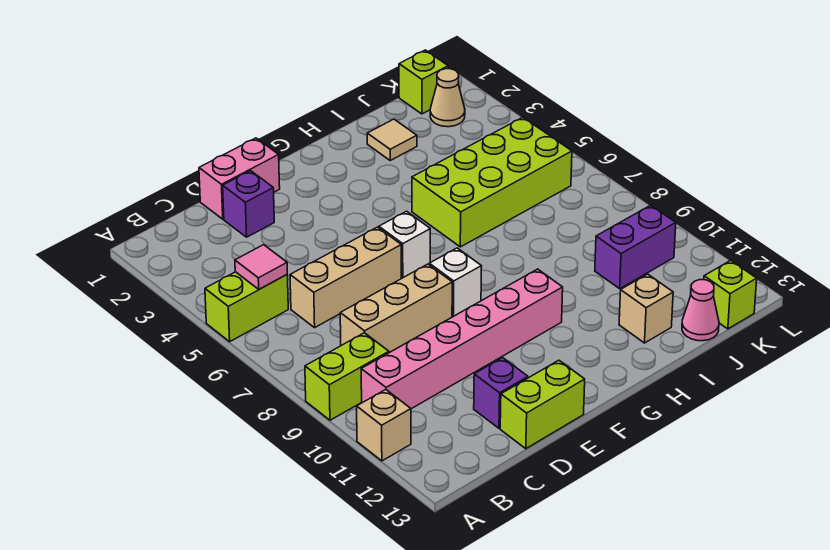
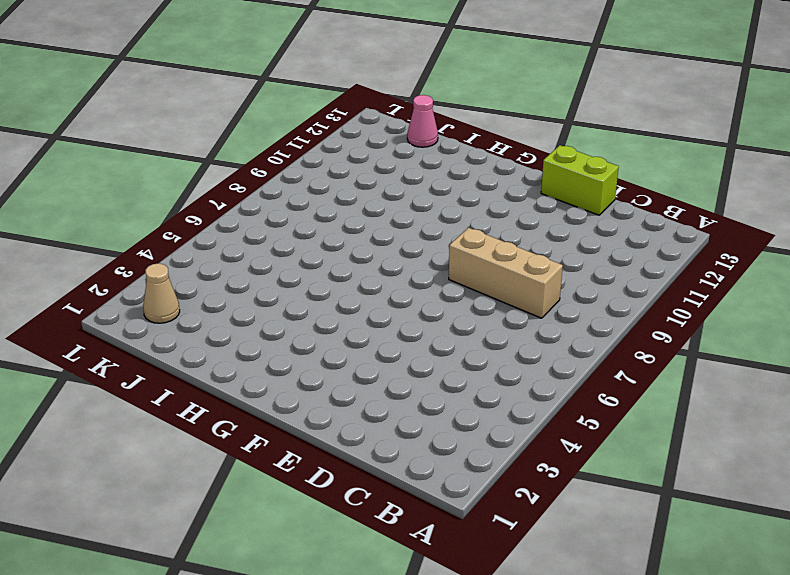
none -> lime 1x2 brick [205,272,288,342]
none -> lime 1x2 brick [305,333,389,420]
none -> tan 1x1 brick [357,390,411,461]

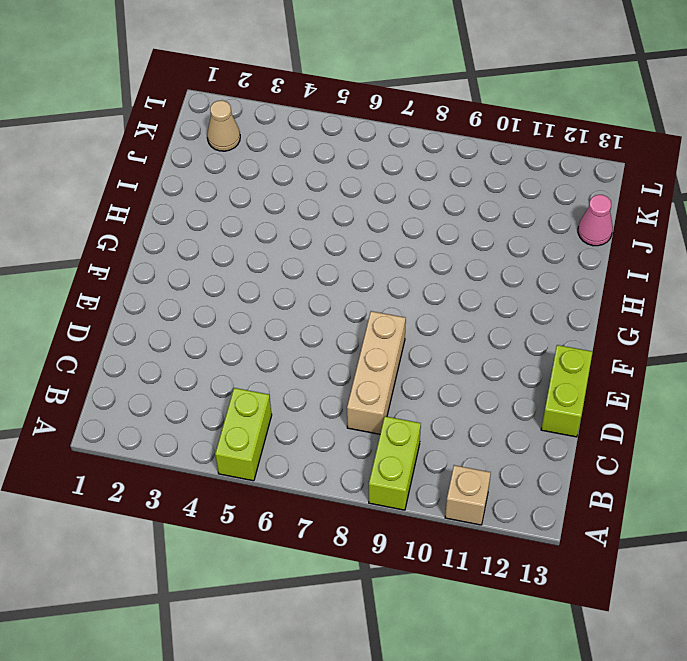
none -> pink 1x6 brick [361,269,563,409]
none -> tan 1x3 brick [290,227,401,328]
none -> pink 1x2 brick [199,138,280,219]

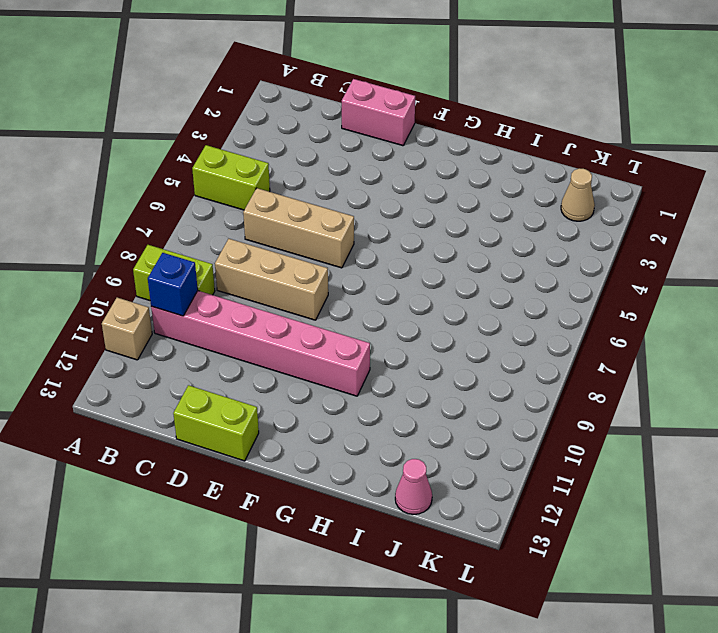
blue 1x1 brick [148,253,198,316] -> none
none -> purple 1x1 brick [223,171,274,237]
none -> purple 1x1 brick [474,358,528,428]
none -> white 1x1 brick [379,211,430,278]

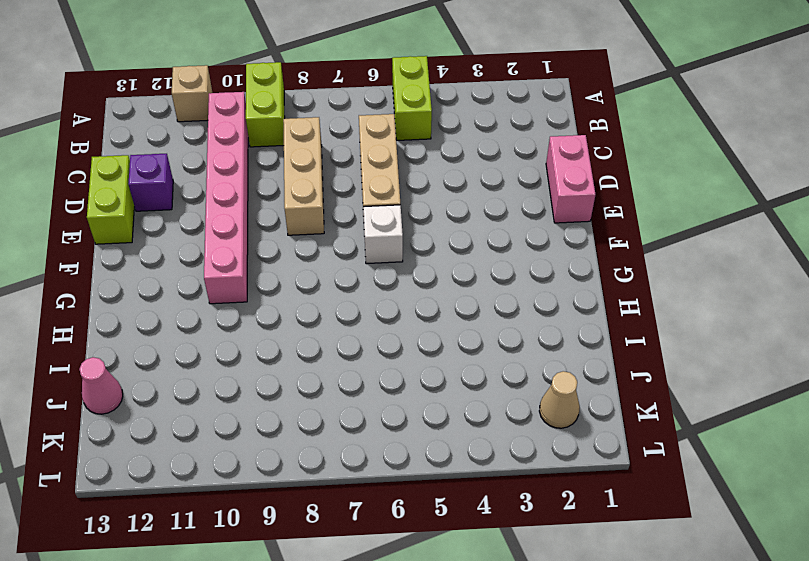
none -> purple 1x1 brick [223,171,274,237]
none -> white 1x1 brick [429,248,482,316]
none -> lime 2x4 brick [412,117,572,247]

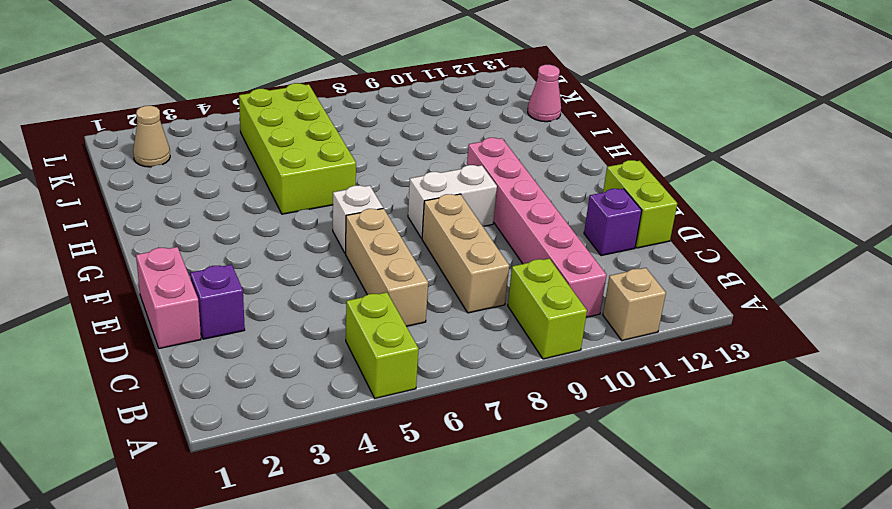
white 1x2 brick [408,165,497,238] -> white 1x1 brick [429,248,482,316]
none -> tan 1x1 tile [367,119,417,160]
none -> tan 1x1 brick [619,274,673,343]
none -> purple 1x2 brick [595,205,676,289]

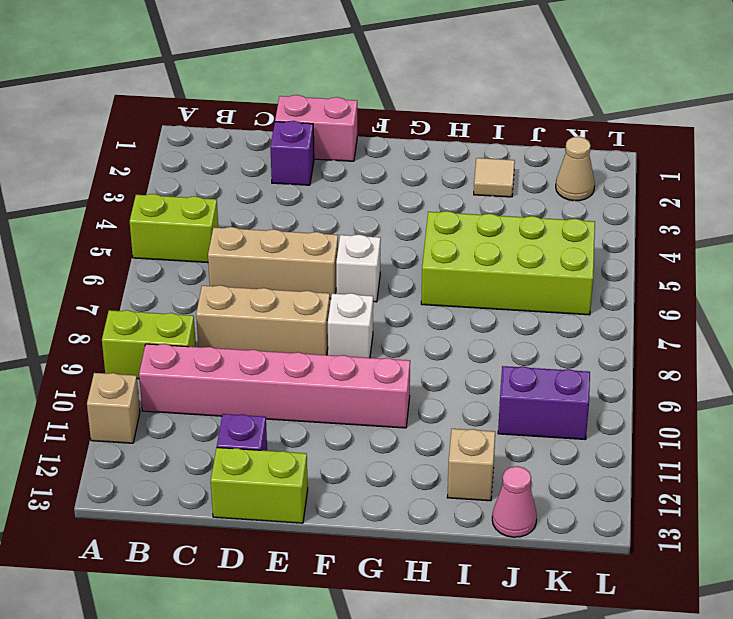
none -> lime 1x1 brick [399,50,448,114]
none -> lime 1x1 brick [704,260,757,329]
none -> pink 1x1 tile [235,245,287,289]

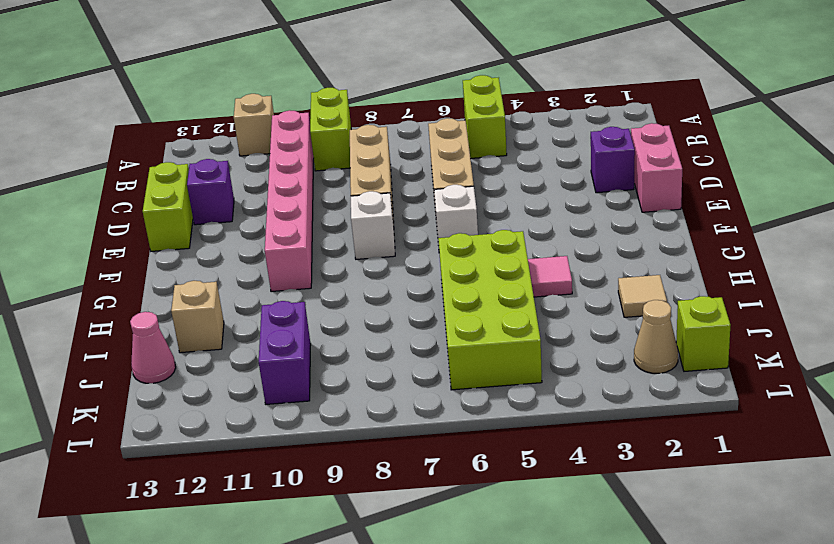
pink 1x1 tile [528,256,572,297] -> pink 1x1 tile moved to [235,245,287,289]
none -> lime 1x1 brick [704,260,757,329]

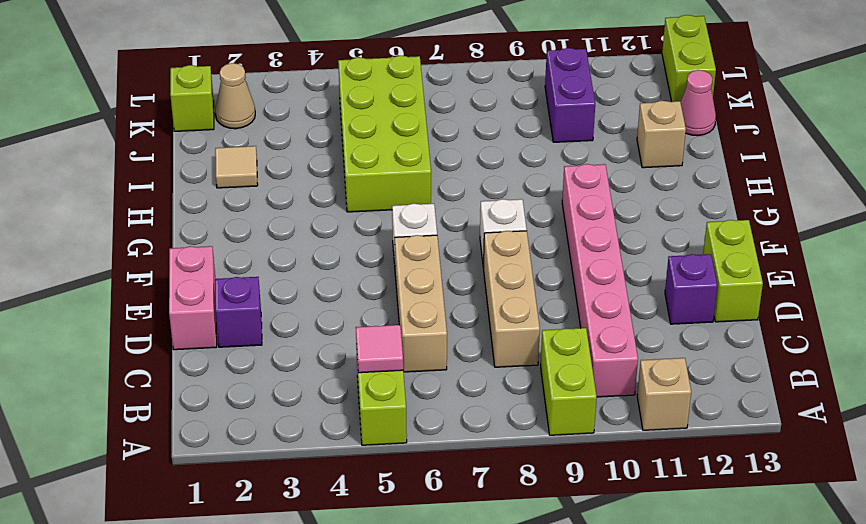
lime 1x2 brick [662,15,716,102] -> lime 1x1 brick [704,260,757,329]

